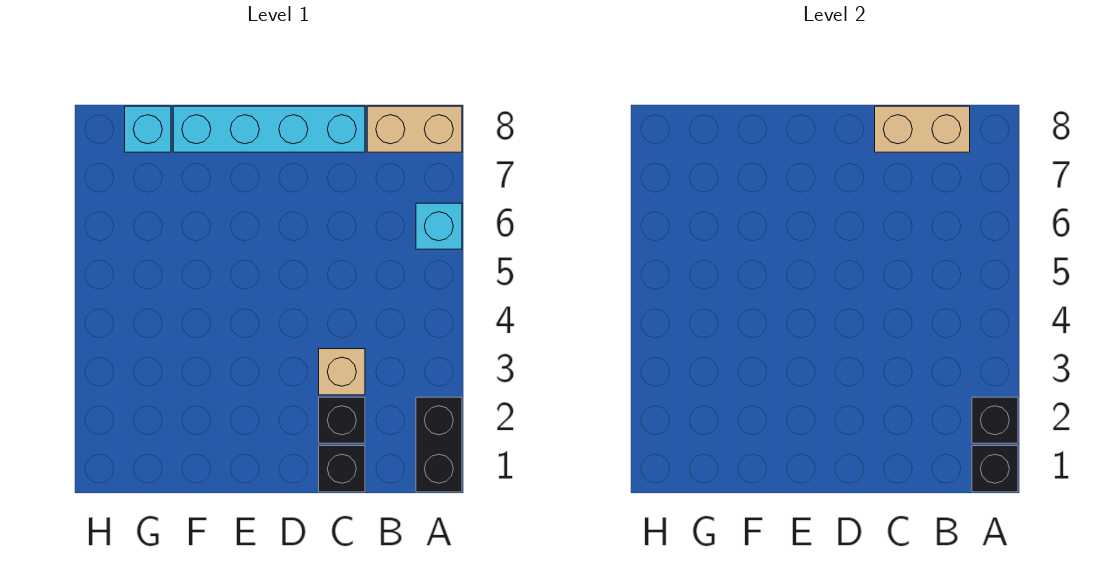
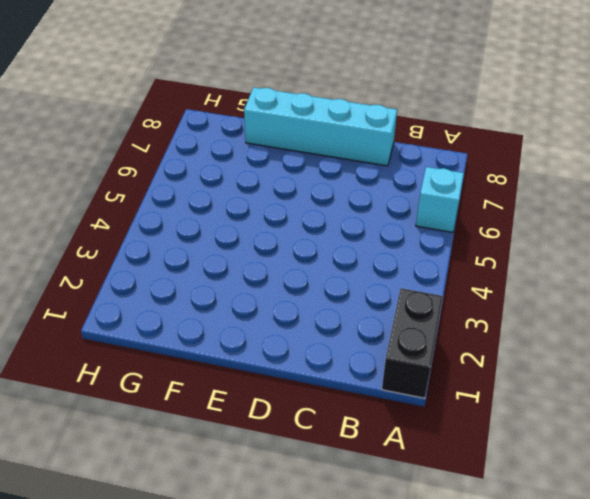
none -> tan 1x2 brick [367,106,462,152]
none -> black 1x1 brick [319,446,365,492]

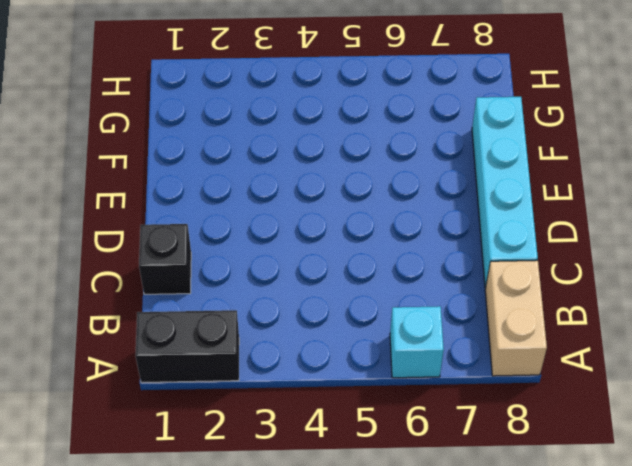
none -> black 1x1 brick [319,397,365,443]
none -> tan 1x1 brick [319,349,365,395]

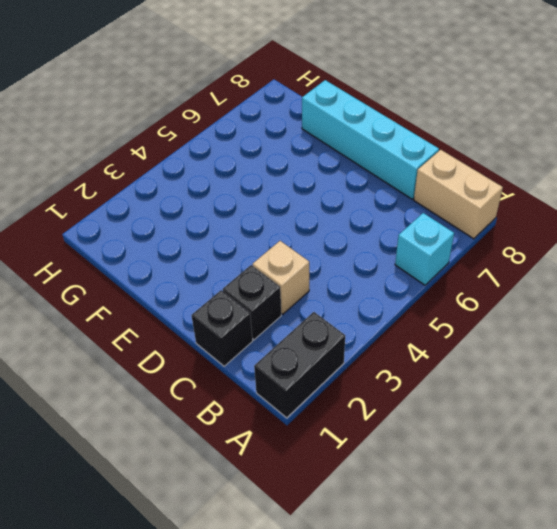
none -> cyan 1x1 brick [125,106,171,152]
none -> black 1x1 brick [972,446,1018,492]

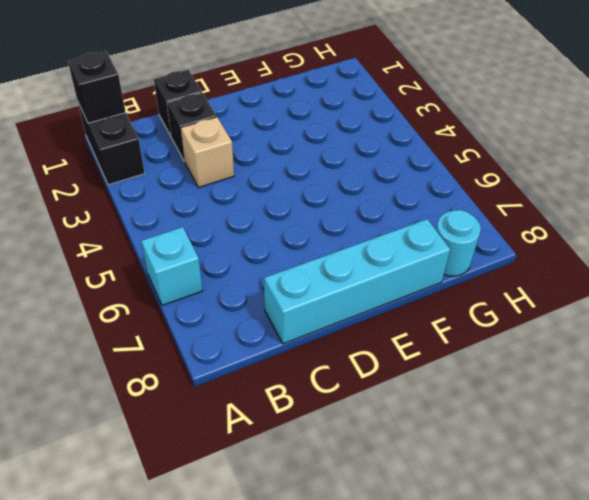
cyan 1x1 round brick [436,210,481,276] -> cyan 1x1 brick [125,106,171,152]
none -> tan 1x2 brick [367,106,462,152]
none -> black 1x1 brick [972,397,1018,443]

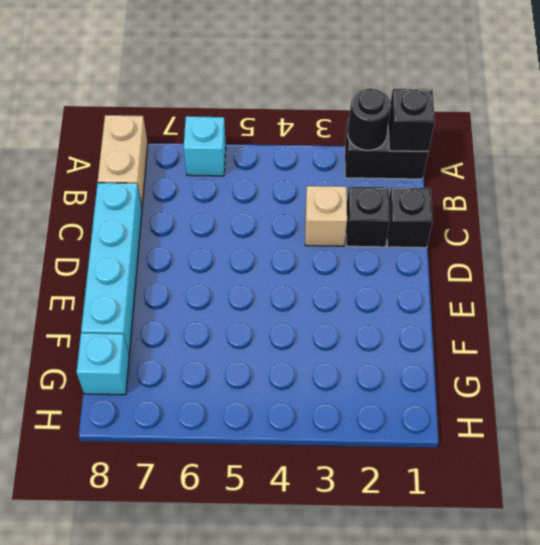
black 1x1 round brick [348,89,391,151] -> black 1x1 brick [972,397,1018,443]
none -> tan 1x2 brick [875,106,970,152]

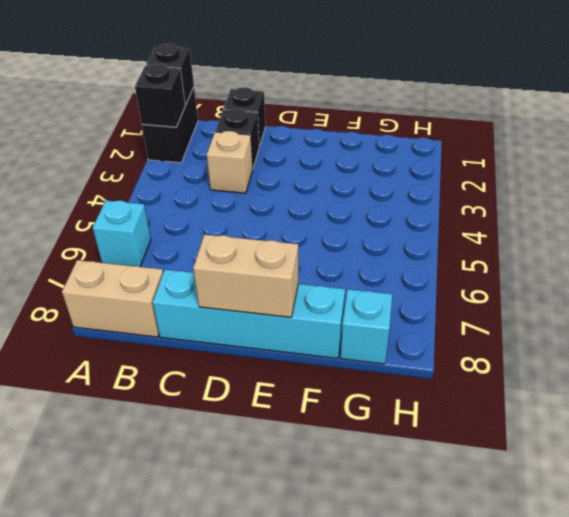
tan 1x2 brick [193,235,298,317] -> tan 1x2 brick moved to [875,106,970,152]

